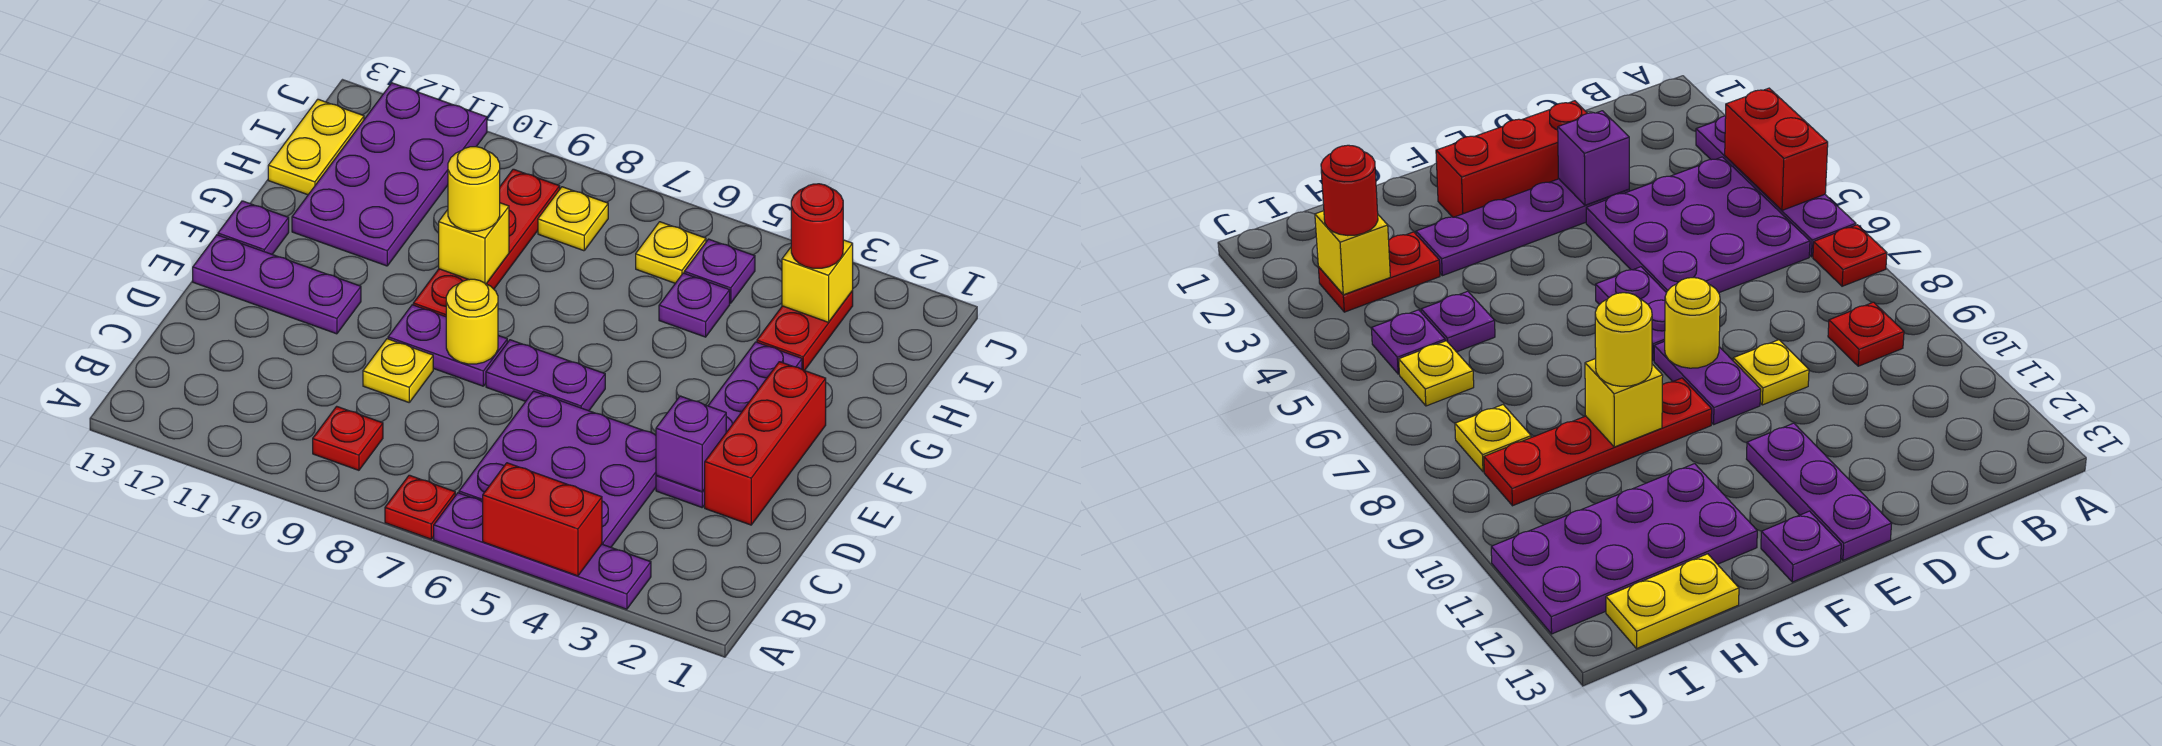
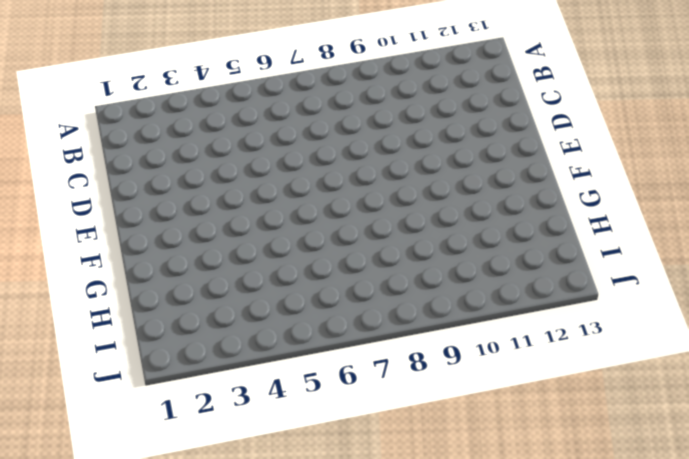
none -> purple 1x4 plate [434,493,651,609]
none -> red 1x1 plate [385,475,455,539]
none -> purple 3x3 plate [459,391,656,547]

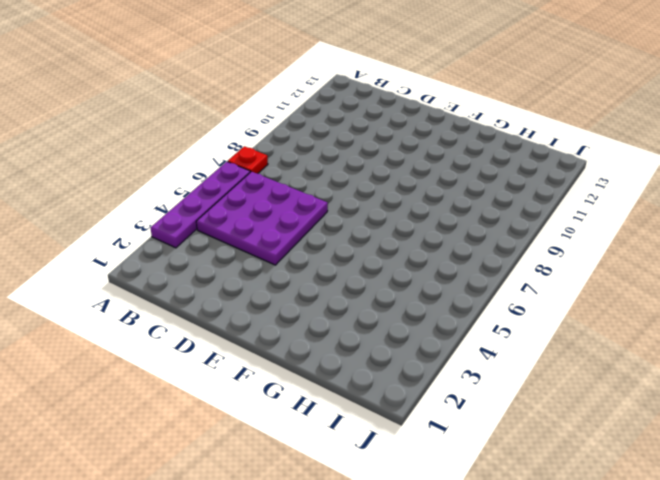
none -> red 1x1 plate [313,406,383,470]
none -> red 1x3 brick [704,362,826,525]
none -> purple 1x4 plate [656,342,802,507]

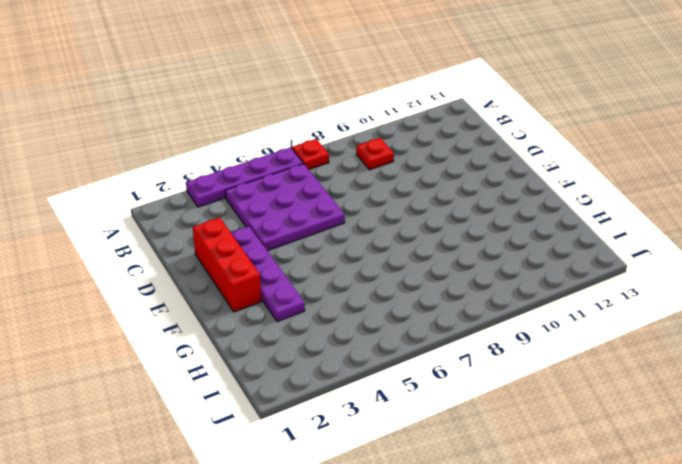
none -> yellow 1x1 plate [363,339,433,402]
none -> purple 1x2 plate [486,340,605,411]
none -> purple 1x2 plate [388,305,507,386]

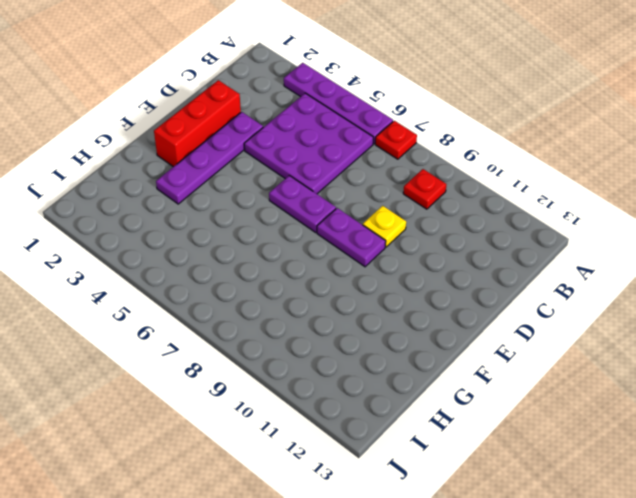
none -> purple 1x3 plate [193,235,361,334]
none -> red 1x4 plate [413,169,560,317]
none -> purple 1x1 plate [218,201,289,254]

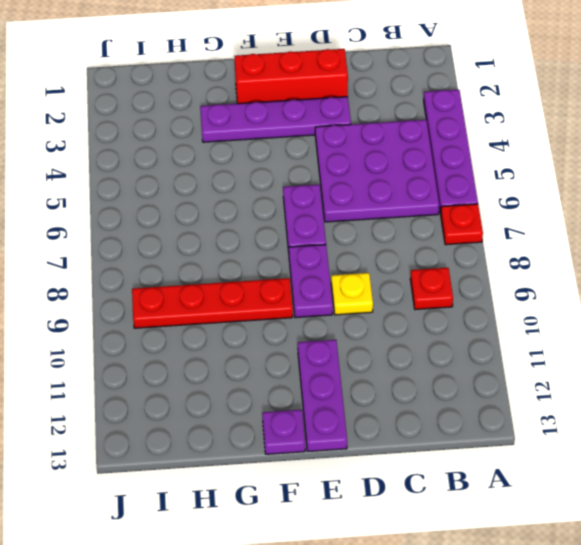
none -> purple 2x4 plate [292,83,487,266]
none -> red 1x2 plate [757,291,853,371]
none -> purple 1x1 plate [659,273,730,337]

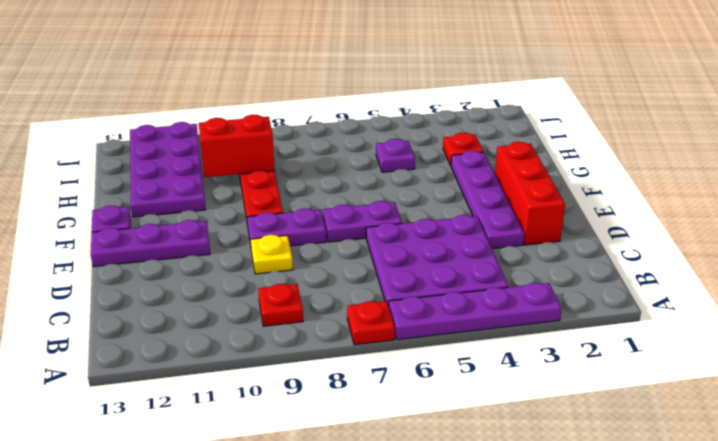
red 1x1 plate [443,133,484,165] -> red 1x2 plate [757,291,853,371]
red 1x2 brick [199,115,275,177] -> red 1x2 brick moved to [483,463,602,576]
none -> yellow 1x2 plate [268,99,364,195]
none -> purple 1x1 plate [684,239,755,303]
none -> yellow 1x1 plate [636,222,706,283]

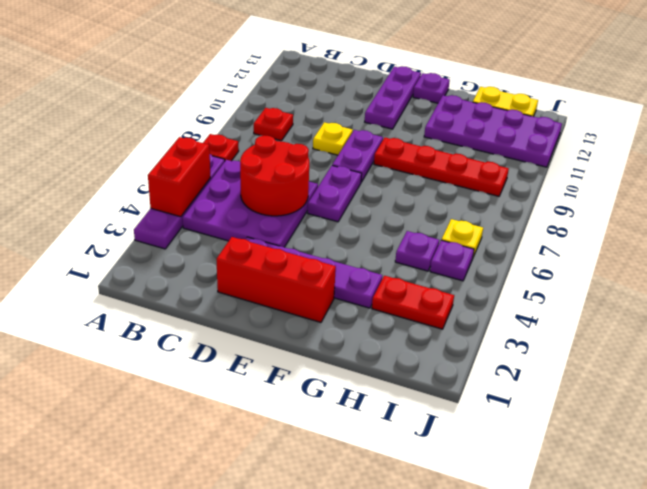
red 2x2 round brick [240,135,309,216] -> none
none -> yellow 1x1 plate [538,187,608,251]
none -> purple 1x1 brick [656,396,726,492]
none -> yellow 1x1 round brick [446,279,498,364]

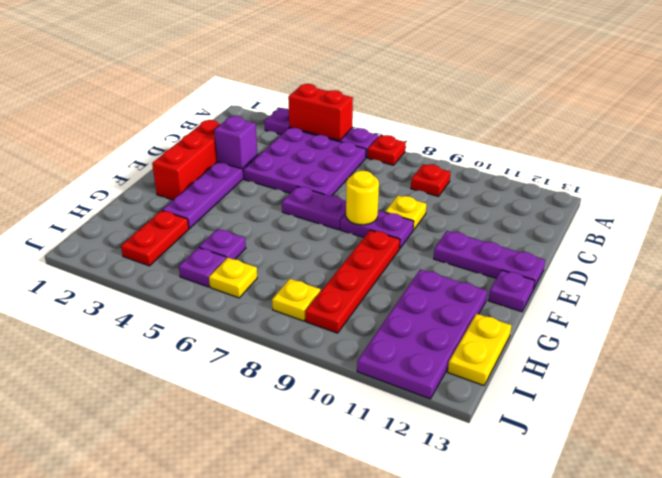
none -> yellow 1x1 brick [439,203,509,284]
none -> yellow 1x1 brick [782,240,853,322]
none -> yellow 1x1 round brick [448,147,500,231]

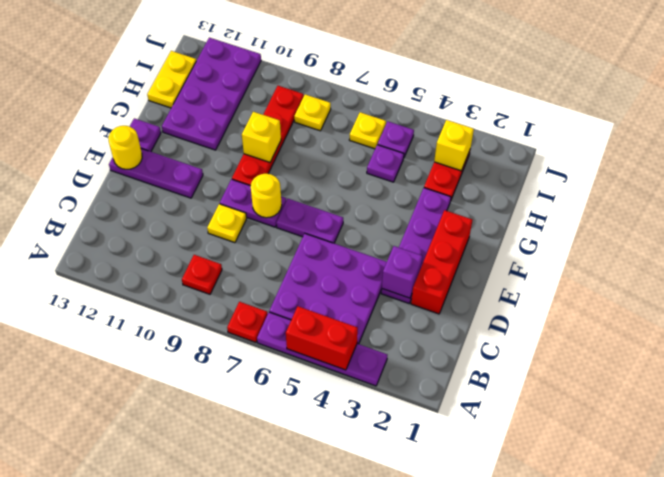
yellow 1x1 round brick [108,126,142,169] -> yellow 1x1 round brick moved to [448,147,500,231]
none -> red 1x1 round brick [791,184,843,268]

